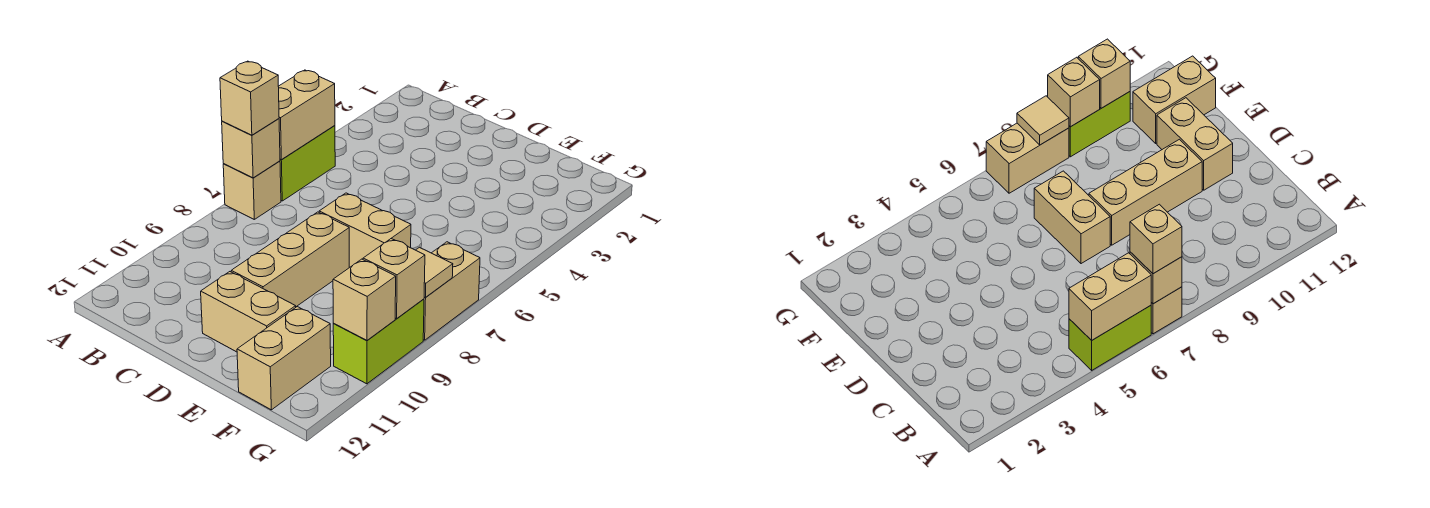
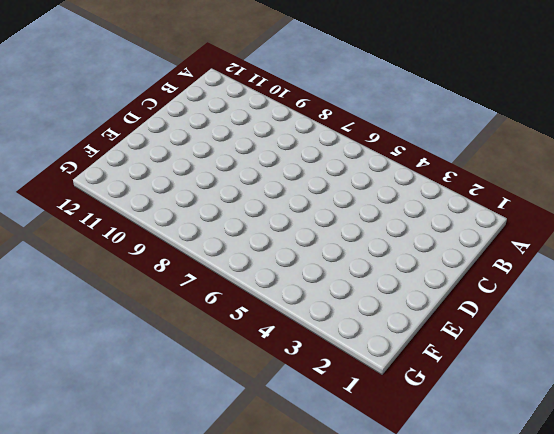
none -> lime 1x2 brick [280,126,335,201]
none -> tan 1x1 brick [223,161,281,219]
none -> tan 1x2 brick [319,193,411,268]

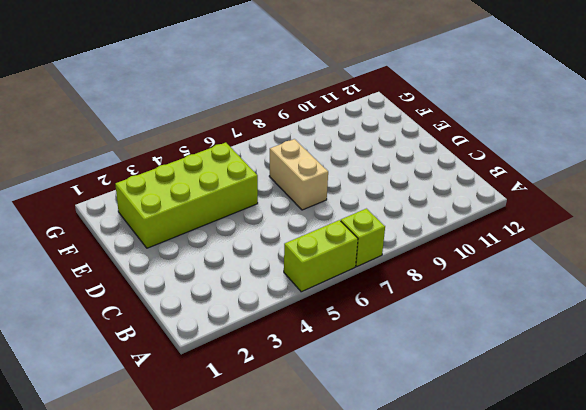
lime 1x1 brick [341,209,385,266] -> tan 1x1 brick [223,161,281,219]
lime 2x4 brick [115,143,258,248] -> none
none -> tan 1x3 brick [231,212,349,307]
none -> tan 1x2 brick [201,272,296,352]
none -> tan 1x2 brick [237,307,331,410]

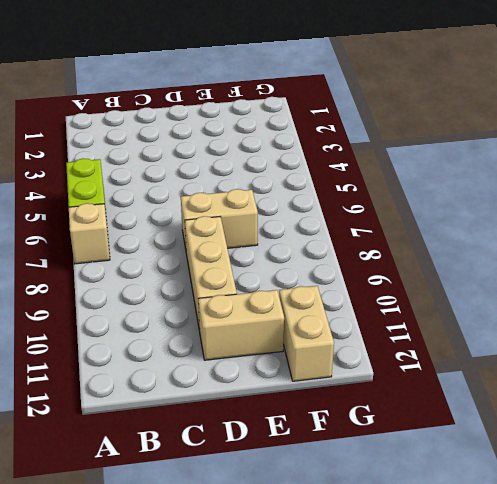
none -> tan 1x2 brick [423,242,480,340]
none -> lime 1x2 brick [333,299,424,384]
none -> tan 1x2 brick [278,70,335,160]

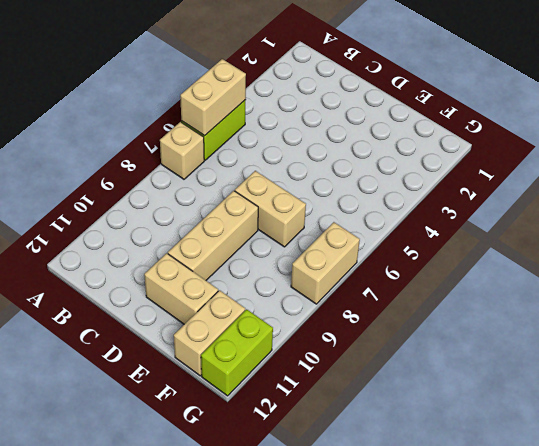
lime 1x2 brick [201,309,273,396] -> lime 1x2 brick moved to [333,299,424,384]
none -> tan 1x1 brick [222,119,280,178]
none -> tan 1x1 tile [416,247,453,298]
none -> tan 1x1 brick [363,239,425,319]

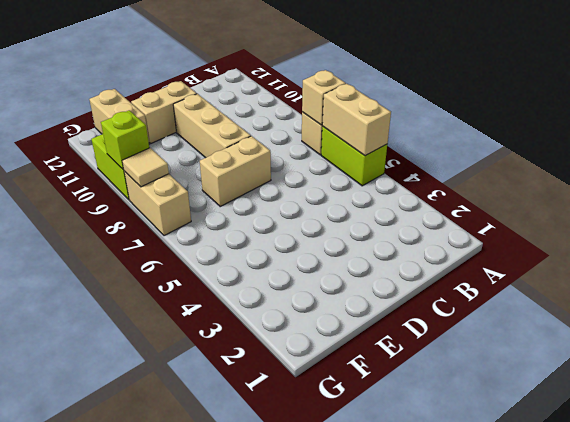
lime 1x1 brick [101,110,149,170] -> tan 1x1 brick [363,239,425,319]
none -> tan 1x1 brick [333,259,396,341]
none -> tan 1x1 brick [220,61,279,135]

